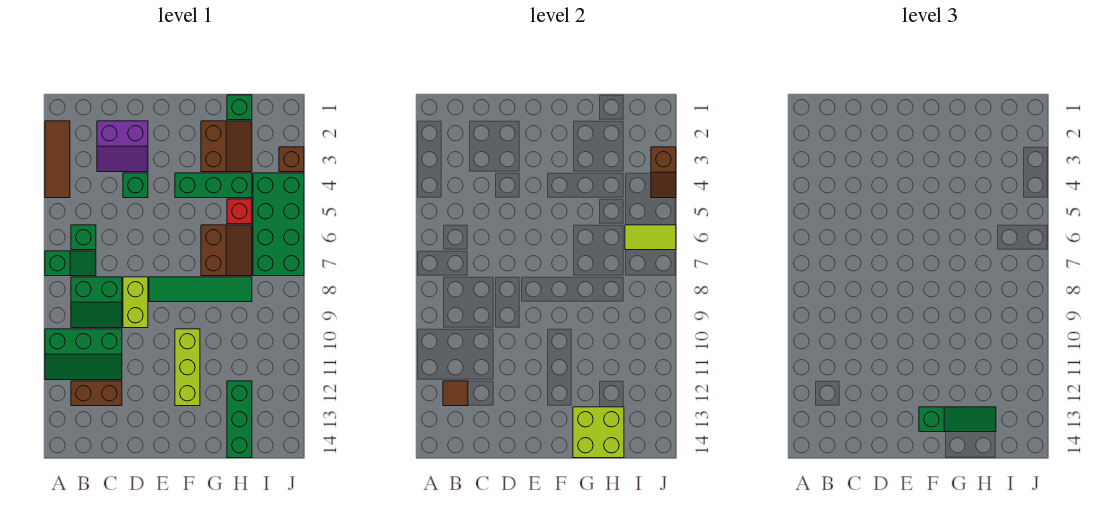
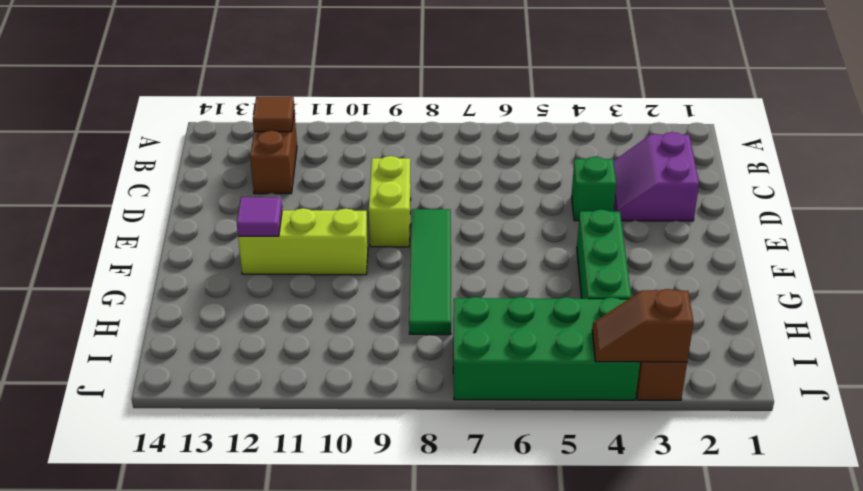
lime 1x2 brick [369,156,411,247] -> lime 1x2 brick turned to [123,277,148,328]
purple 1x1 tile [237,197,282,236] -> none
none -> brown 1x3 tile [45,121,70,198]
none -> green 1x2 slope [45,251,96,276]
none -> green 2x3 slope [45,329,122,380]

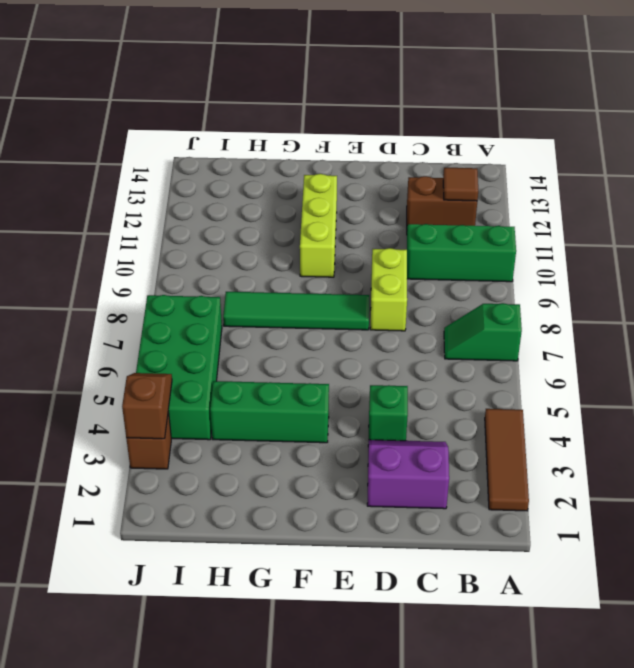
none -> green 1x1 brick [71,225,96,250]
none -> green 2x2 slope [71,277,122,328]
none -> brown 2x2 slope [201,121,252,172]

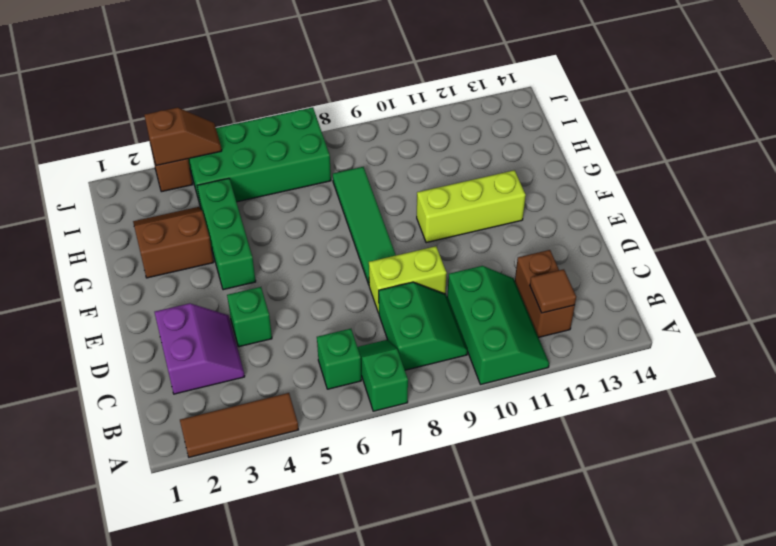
none -> brown 2x2 slope [201,225,252,276]
none -> green 1x1 brick [227,95,252,120]
none -> red 1x1 brick [227,199,252,224]

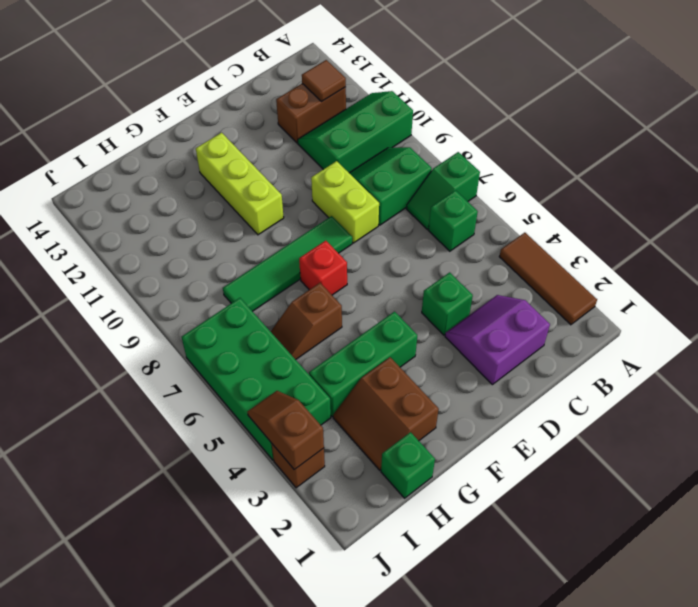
red 1x1 brick [299,241,347,295] -> red 1x1 brick moved to [227,199,252,224]
brown 1x2 slope [271,283,342,360] -> brown 2x2 slope [201,225,252,276]
none -> green 1x3 brick [227,381,252,458]
none -> lime 2x2 brick [573,407,624,458]
none -> lime 1x2 tile [625,225,676,250]

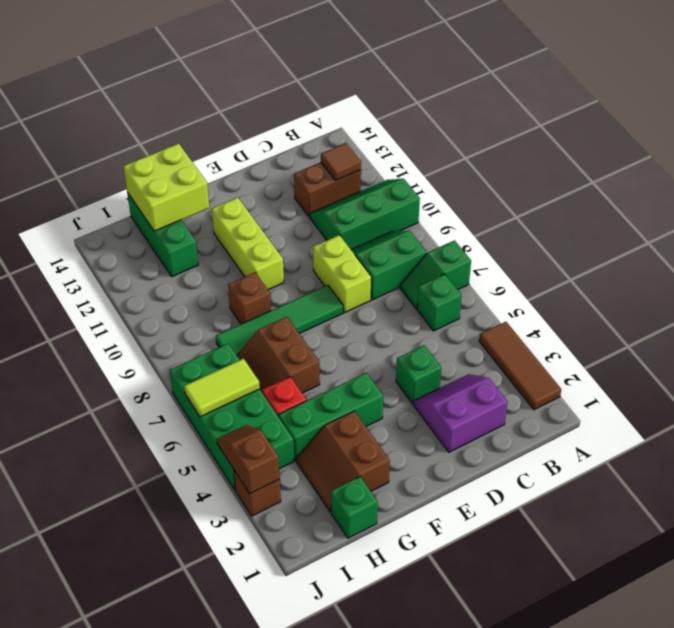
brown 1x1 brick [228,273,271,324] -> none
none -> green 1x3 slope [919,407,996,432]

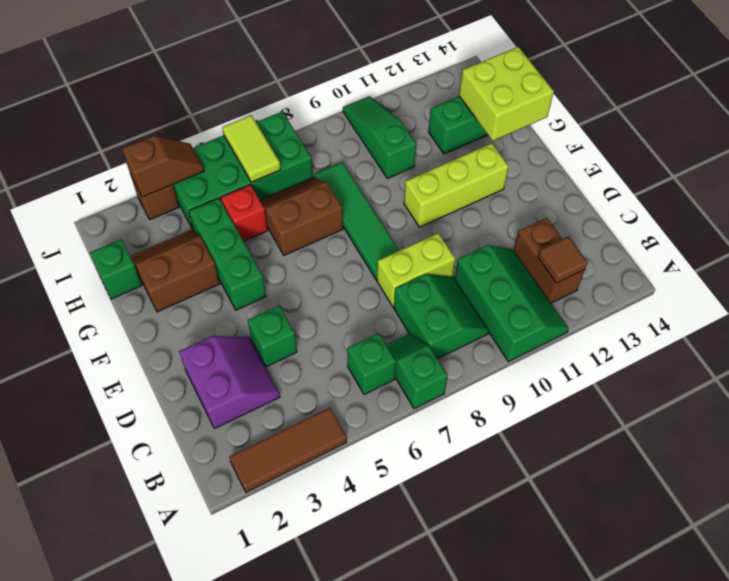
green 1x3 slope [343,96,416,179] -> green 1x3 slope moved to [919,407,996,432]

